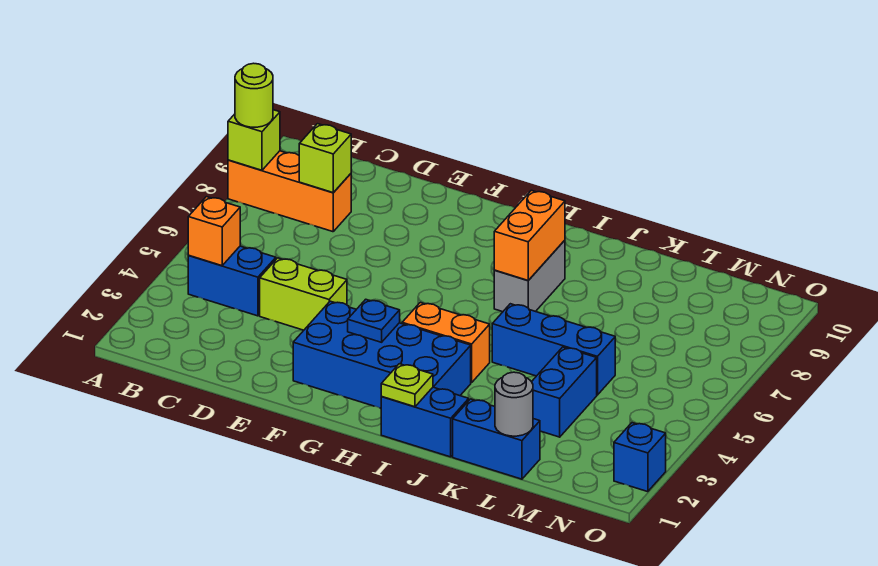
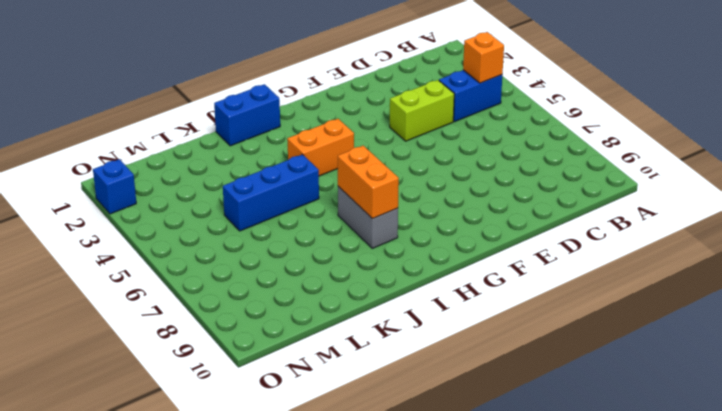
none -> orange 1x3 brick [228,151,351,232]
none -> blue 2x4 brick [293,301,471,408]
none -> blue 1x2 brick [453,399,540,479]

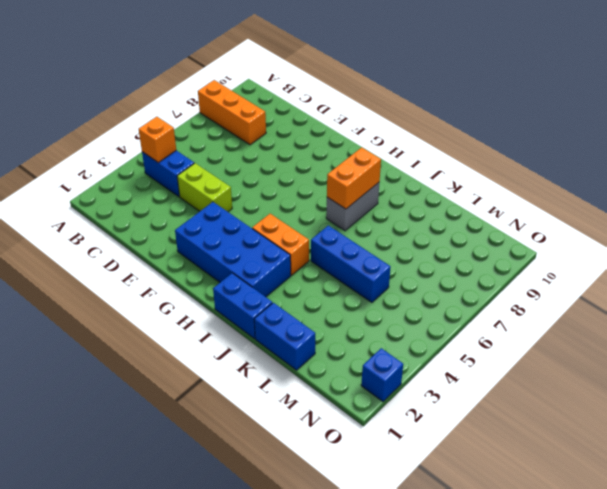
none -> blue 1x2 brick [532,347,597,437]
none -> lime 1x1 brick [228,110,280,170]
none -> lime 1x1 brick [299,124,351,193]

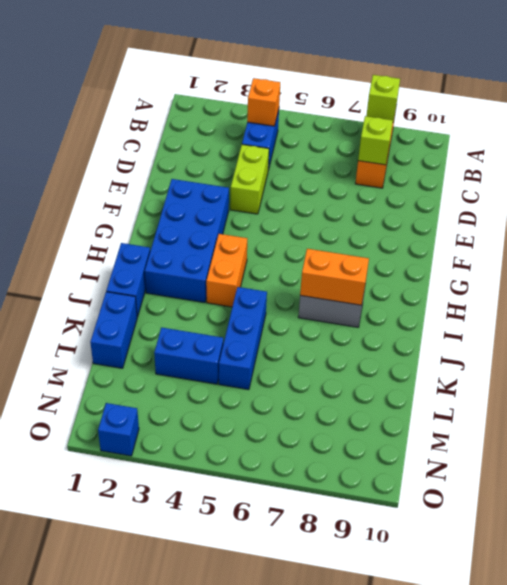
none -> blue 1x1 plate [348,299,400,342]
none -> lime 1x1 plate [381,364,433,407]
none -> grey 1x1 round brick [495,372,533,436]

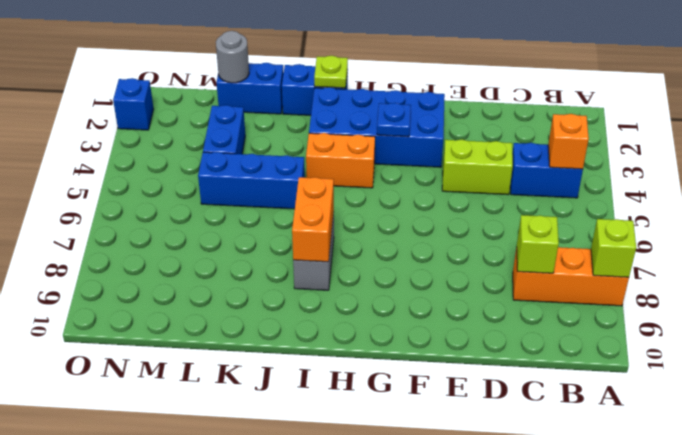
none -> lime 1x1 round brick [235,63,273,127]

